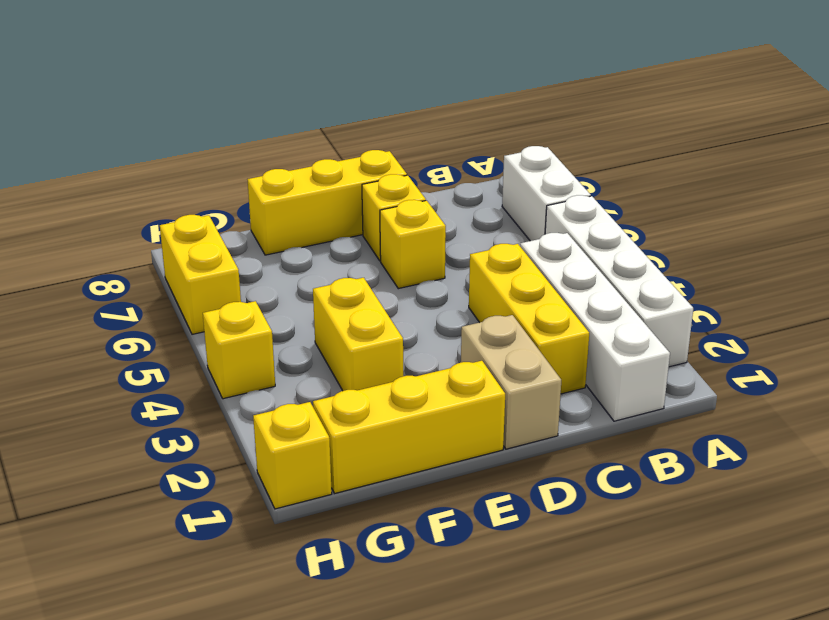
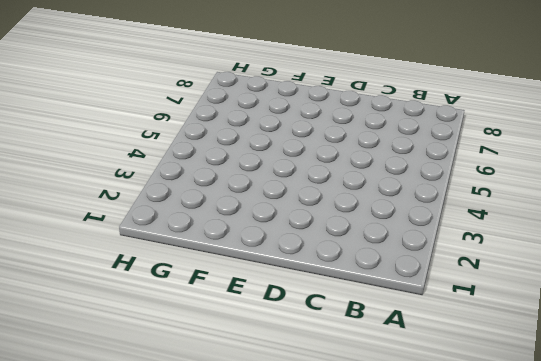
none -> white 1x4 brick [545,195,693,367]
none -> white 1x2 brick [502,146,591,241]
none -> white 1x4 brick [520,233,670,421]

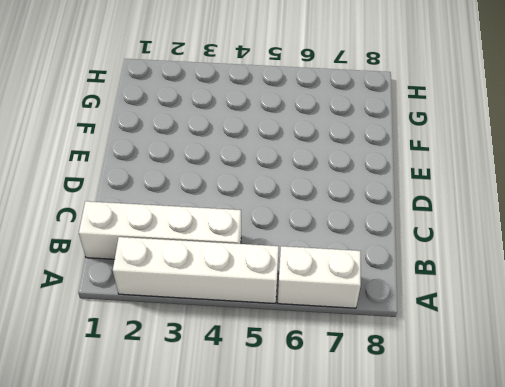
none -> yellow 1x3 brick [469,244,589,394]
none -> tan 1x2 brick [461,315,561,449]
none -> yellow 1x1 brick [380,200,446,289]

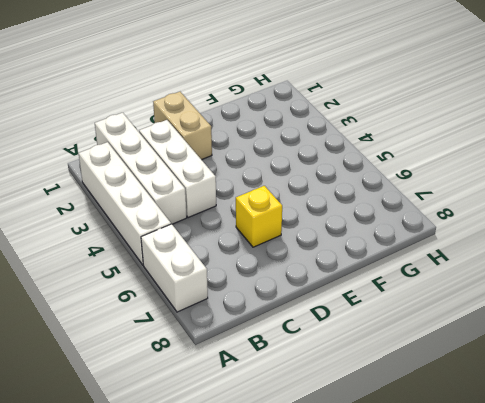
white 1x3 brick [139,120,216,218] -> yellow 1x3 brick [469,244,589,394]
none -> yellow 1x1 brick [362,174,426,261]
none -> yellow 1x3 brick [248,150,407,255]
none -> yellow 1x3 brick [313,361,505,493]

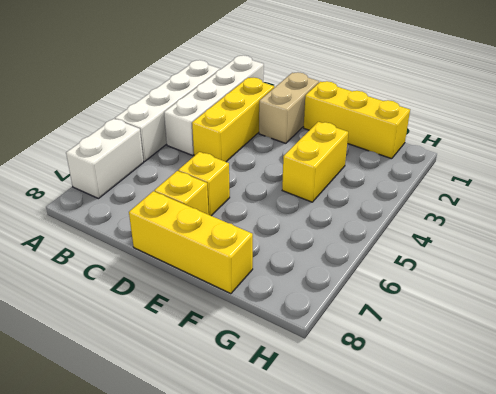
none -> yellow 1x1 brick [253,402,332,509]
none -> yellow 1x1 brick [203,301,275,399]
none -> yellow 1x2 brick [160,215,241,334]

